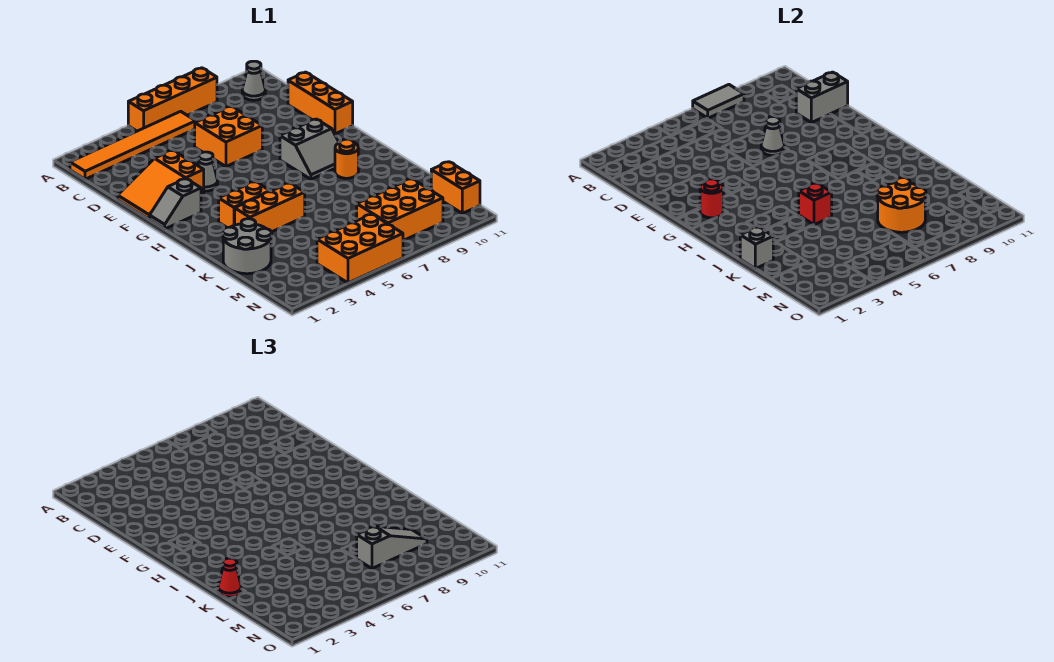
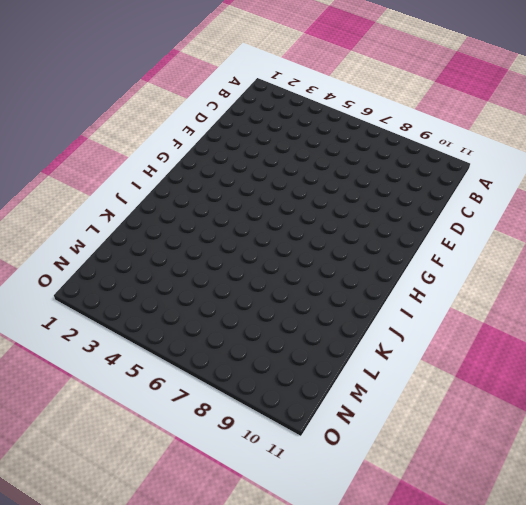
none -> orange 1x4 brick [128,68,217,131]
none -> orange 1x6 tile [70,111,196,179]
none -> grey 1x1 cone [242,61,265,100]

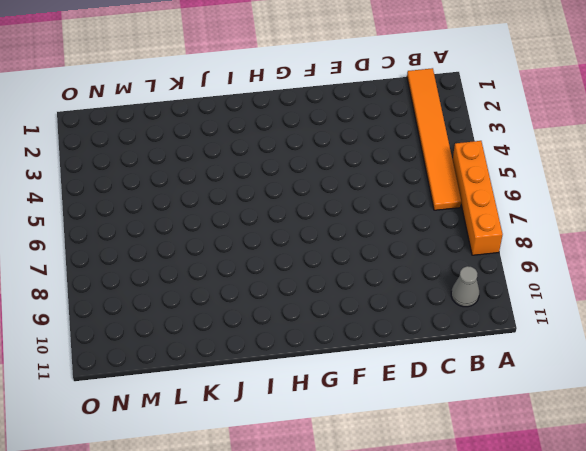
none -> orange 2x2 brick [195,106,262,166]
none -> orange 1x3 brick [288,72,353,134]
none -> orange 2x3 slope [118,150,204,219]

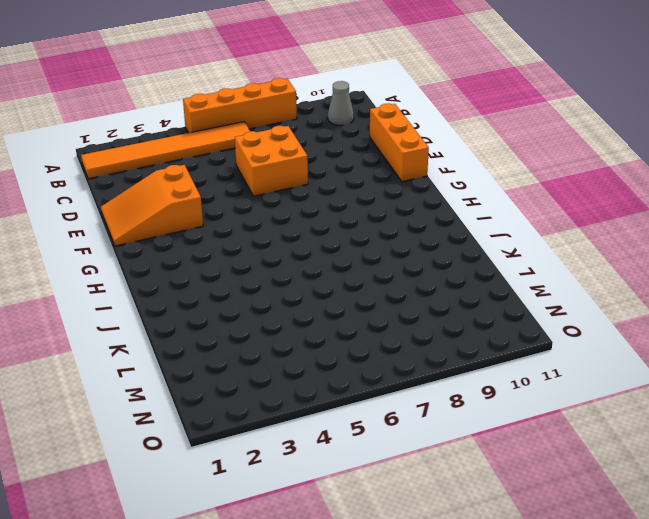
none -> grey 1x1 cone [198,152,218,191]
none -> grey 1x2 slope [150,179,201,229]
none -> grey 2x2 slope [280,119,339,179]

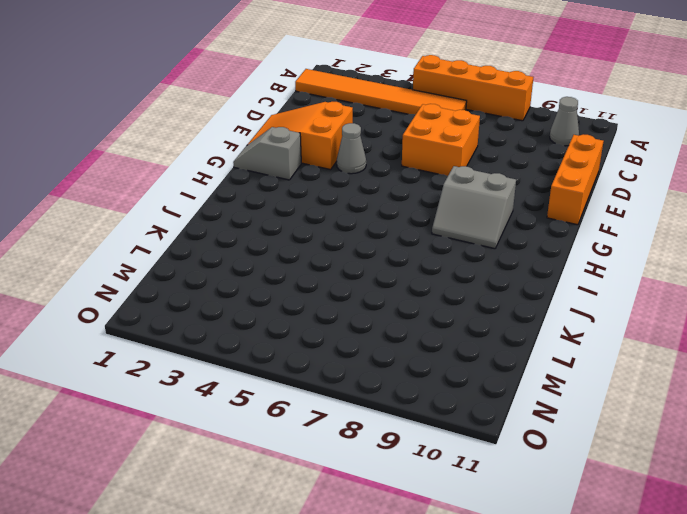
none -> orange 1x2 brick [219,182,270,228]
none -> orange 1x1 round brick [335,139,358,178]
none -> orange 1x3 brick [235,183,305,232]

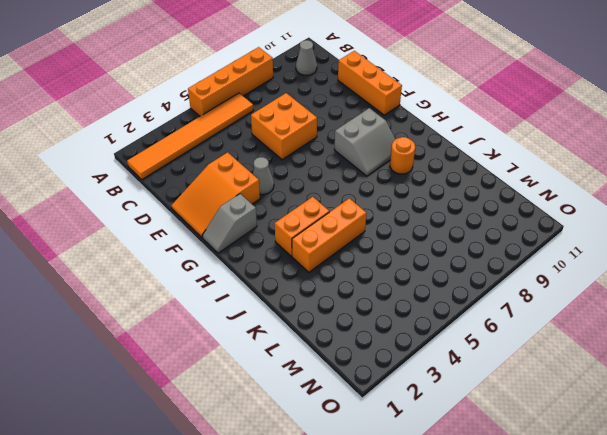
none -> grey 2x2 round brick [223,219,272,274]
none -> orange 2x3 brick [357,179,443,241]
none -> orange 1x2 brick [431,162,480,213]

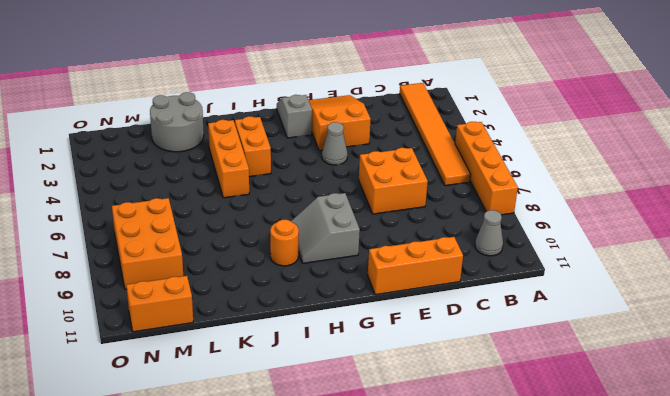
none -> orange 2x3 brick [317,214,403,283]
none -> grey 1x2 tile [693,85,744,118]
none -> grey 1x2 brick [796,72,848,123]

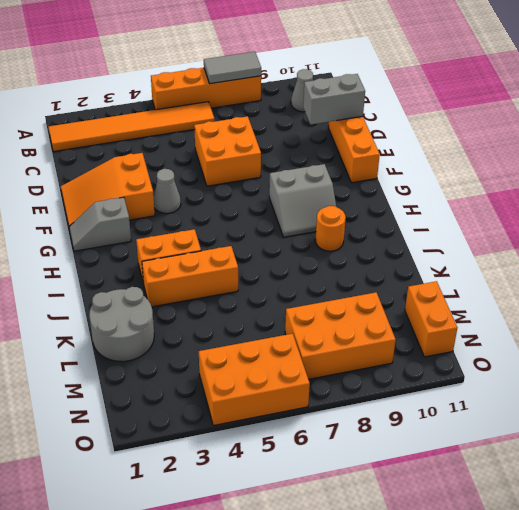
none -> grey 1x1 cone [761,117,784,155]
none -> red 1x1 round brick [700,179,723,218]
none -> red 1x1 brick [799,183,832,225]

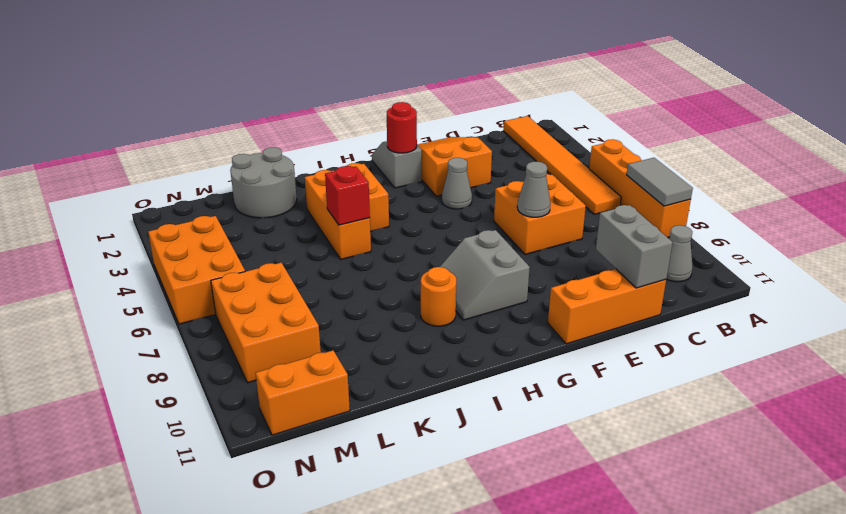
none -> grey 1x1 brick [740,227,773,269]
none -> orange 2x2 round brick [877,178,926,232]
none -> red 1x1 cone [218,558,241,597]

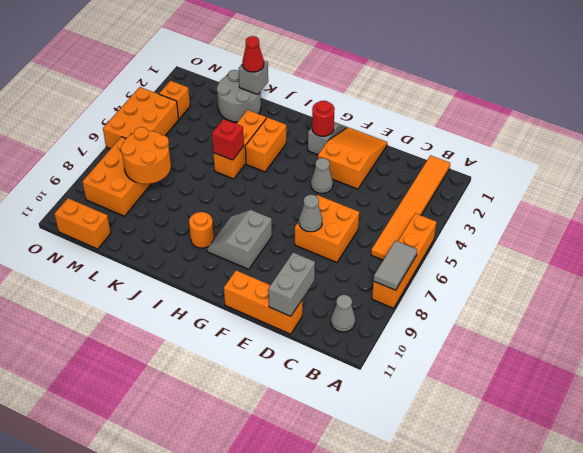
orange 1x1 brick [159,81,190,119] -> none
none -> grey 1x3 slope [357,526,427,568]

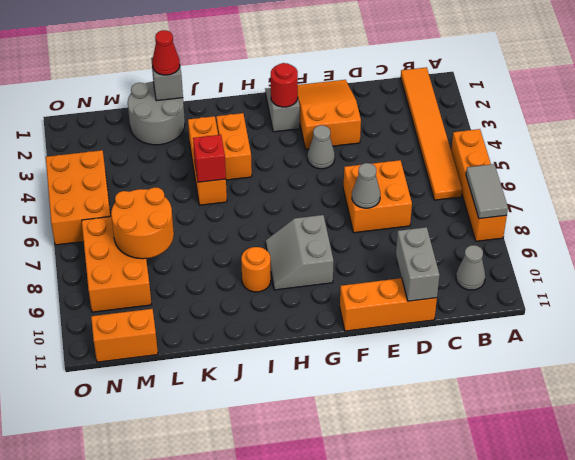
none -> grey 1x3 slope [357,526,427,568]

